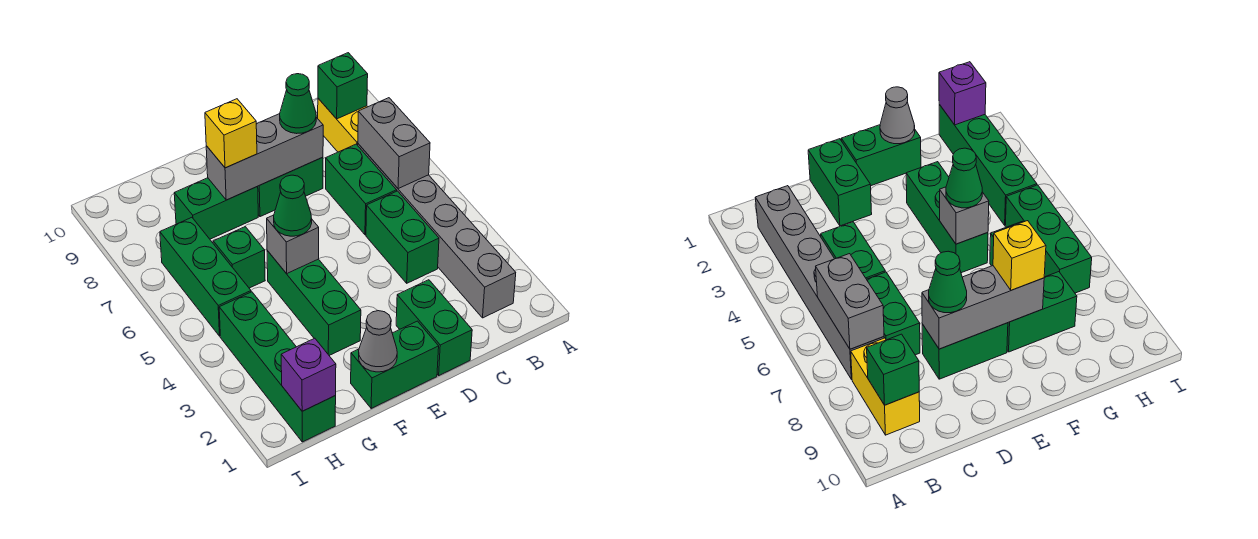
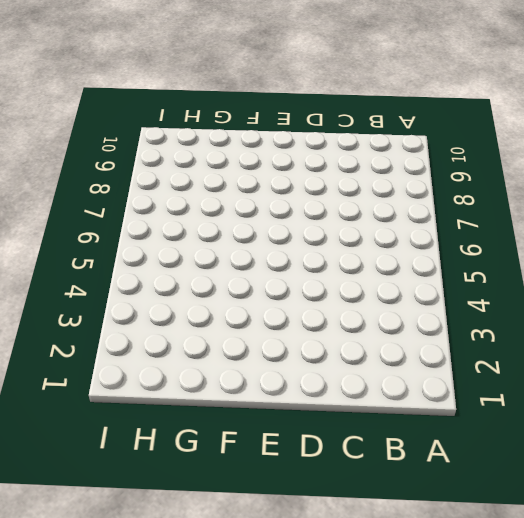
none -> grey 1x6 brick [358,144,516,318]
none -> yellow 1x2 brick [318,98,367,152]
none -> green 1x2 brick [366,191,439,283]

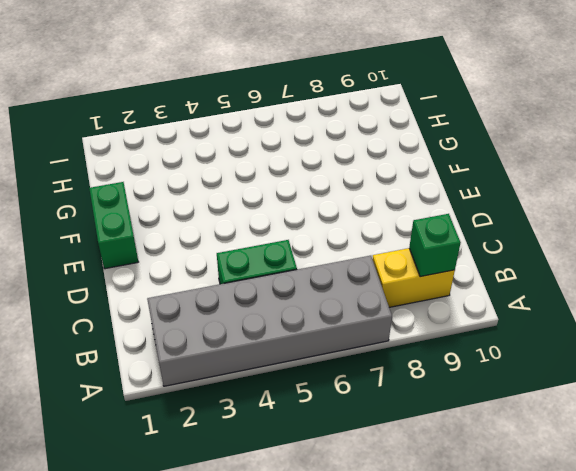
grey 2x6 brick [147,256,392,386] -> grey 1x6 brick [358,144,516,318]
none -> green 1x2 brick [326,144,397,235]
none -> green 1x2 brick [396,280,472,375]
none -> green 1x2 brick [257,157,323,217]

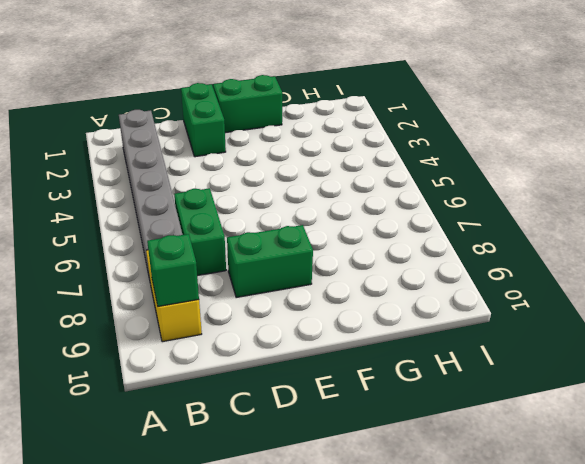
none -> green 1x2 brick [366,191,439,283]
none -> green 1x3 brick [267,251,361,355]
none -> green 1x2 brick [174,178,258,239]

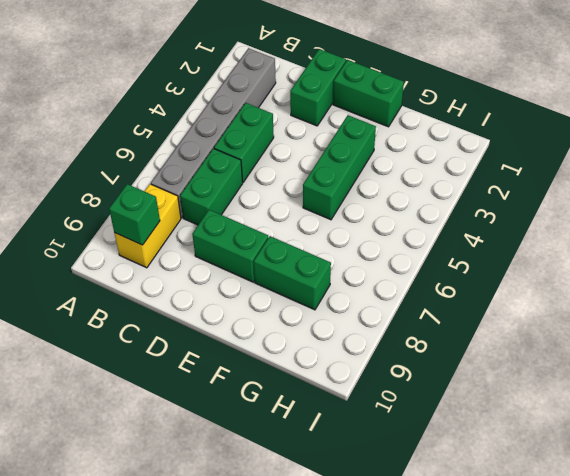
none -> green 1x1 brick [213,227,265,288]
none -> green 1x4 brick [219,292,336,442]
none -> green 1x3 brick [160,218,251,336]

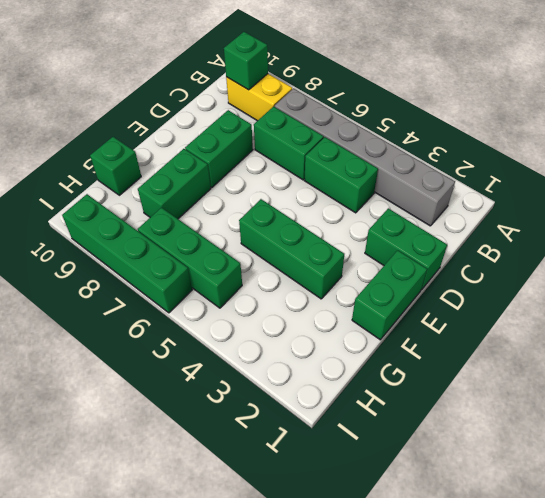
green 1x1 brick [90,137,141,195] -> green 1x1 brick moved to [213,227,265,288]
green 1x4 brick [62,194,192,313] -> green 1x4 brick moved to [219,292,336,442]
none -> grey 1x2 brick [358,98,430,189]
none -> grey 1x3 brick [206,114,323,200]
none -> grey 1x1 cone [359,311,397,372]

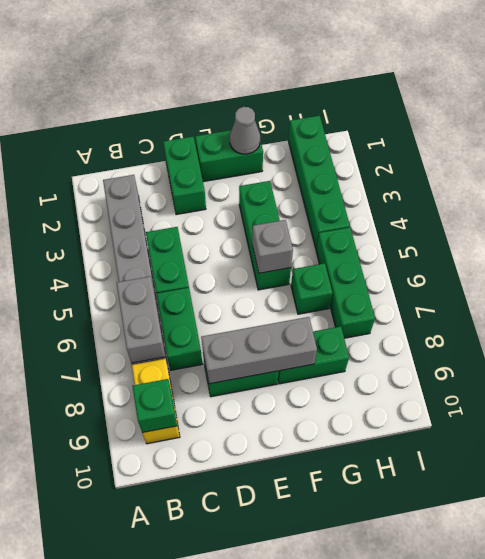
none -> purple 1x1 brick [281,338,336,411]
none -> green 1x1 cone [280,74,316,134]
none -> green 1x1 cone [274,175,312,236]

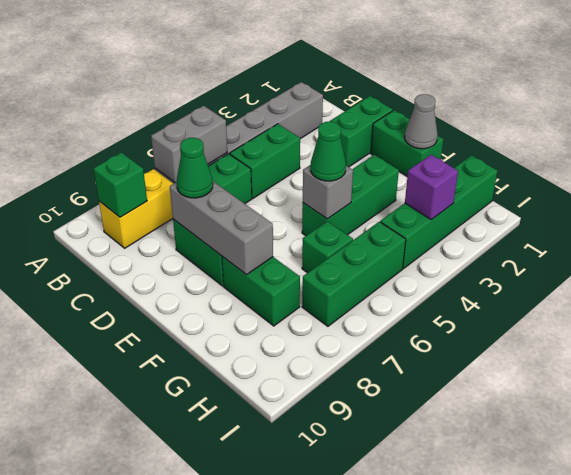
purple 1x1 brick [405,155,458,220] -> purple 1x1 brick moved to [281,338,336,411]
none -> yellow 1x1 brick [205,99,257,168]

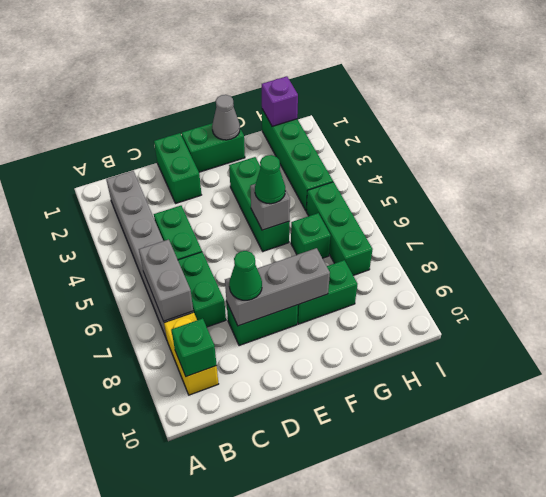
none -> yellow 1x1 brick [205,99,257,168]

